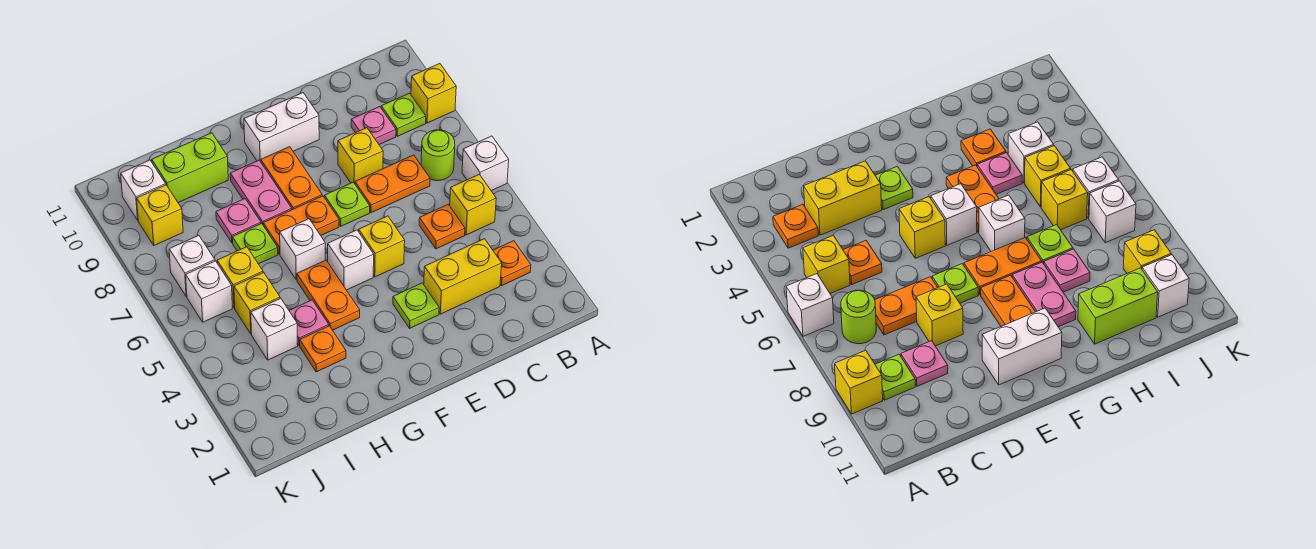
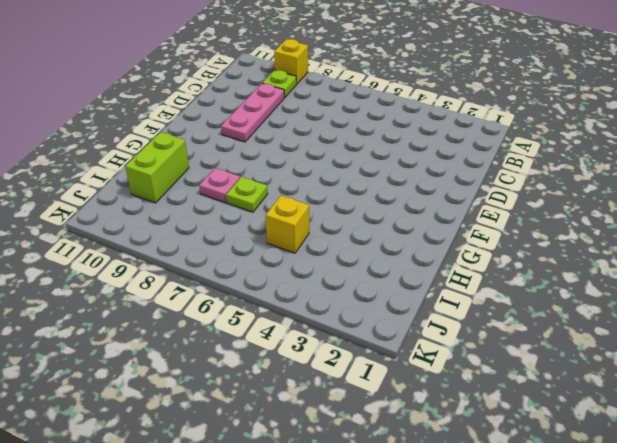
pink 1x3 plate [221,83,284,142] -> pink 1x1 plate [351,107,396,145]
none -> white 1x1 brick [462,136,509,191]
none -> orange 1x1 plate [493,241,531,286]
none -> yellow 1x1 brick [450,174,496,235]
none -> lime 1x1 round brick [421,130,455,181]

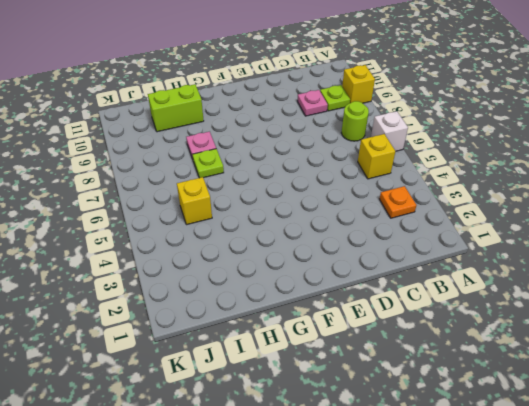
none -> yellow 1x2 brick [424,239,502,314]
none -> orange 1x1 plate [419,205,465,249]
none -> orange 1x2 plate [355,155,430,213]
none -> yellow 1x1 brick [338,128,383,184]

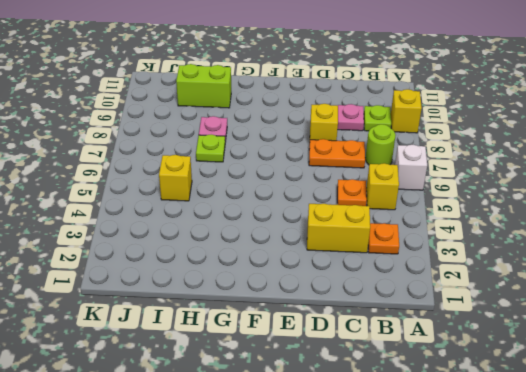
none -> lime 1x1 plate [393,283,439,328]
none -> yellow 1x1 brick [359,216,405,277]
none -> lime 1x1 plate [325,182,370,226]
none -> white 1x2 brick [244,93,319,162]

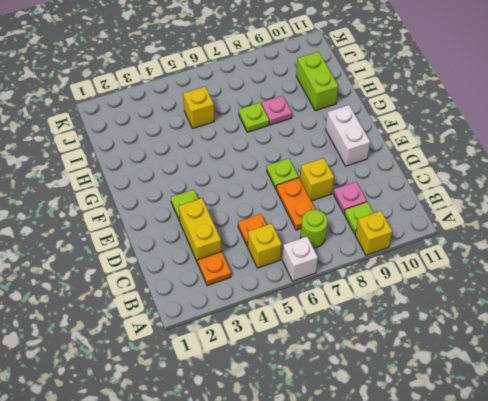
none -> yellow 1x1 brick [359,216,405,277]
none -> white 1x1 brick [328,230,374,290]
none -> orange 1x2 plate [263,196,339,254]
none -> orange 1x2 plate [261,147,322,210]

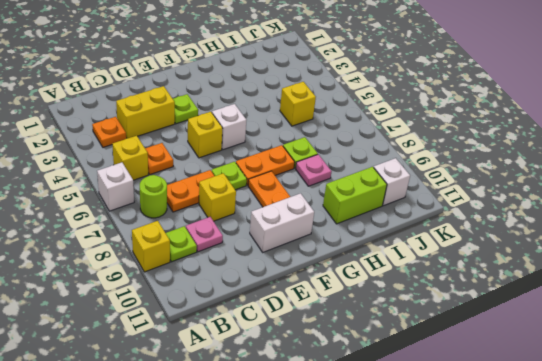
none -> orange 1x2 plate [297,260,360,330]
none -> white 1x1 brick [280,219,325,280]
none -> pink 1x2 plate [230,160,292,224]
none -> orange 1x1 plate [300,326,346,372]

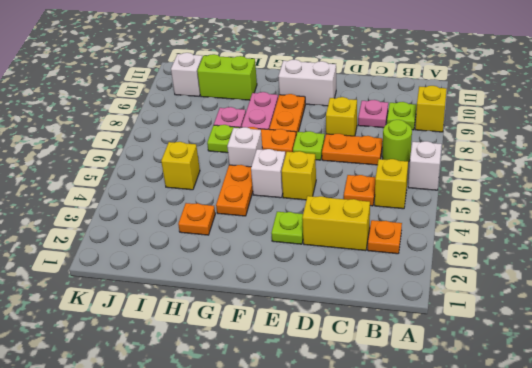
none -> pink 1x1 plate [289,300,329,346]
none -> white 1x1 brick [251,298,298,360]
none -> yellow 1x1 brick [217,247,263,308]
none -> white 1x1 brick [186,261,232,322]

